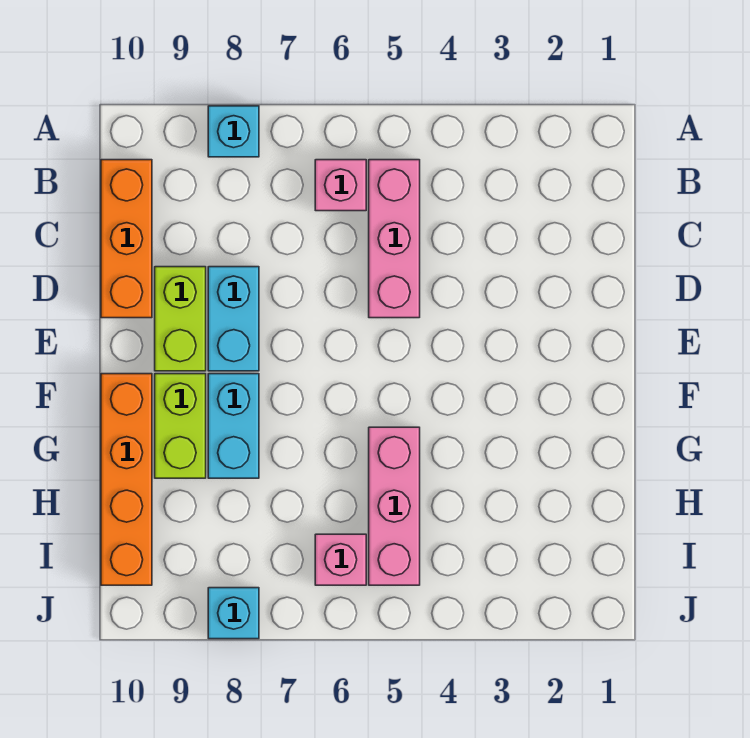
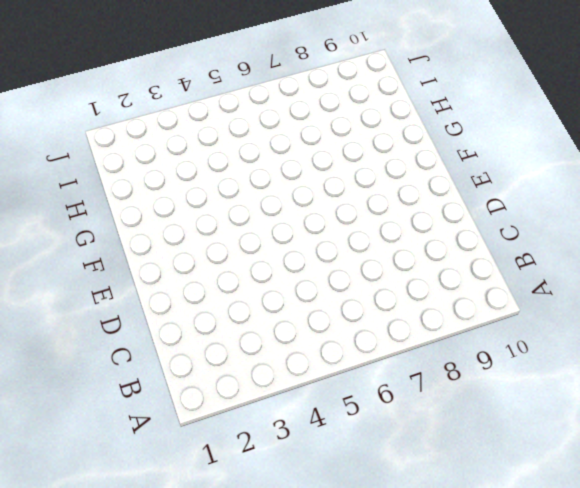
none -> cyan 1x1 brick [208,106,259,157]
none -> pink 1x3 brick [369,160,420,318]
none -> pink 1x1 brick [315,160,366,211]

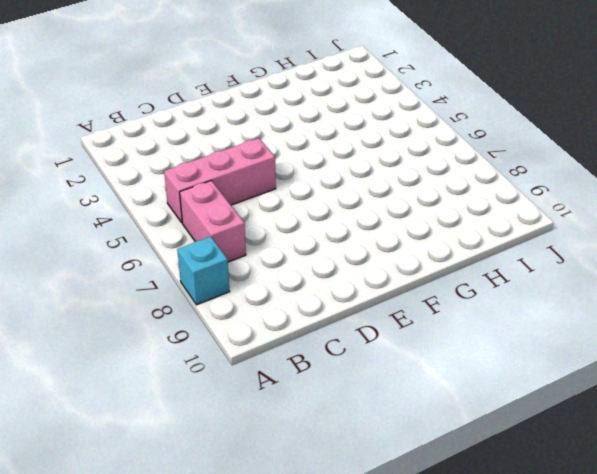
pink 1x2 brick [180,181,246,262] -> pink 1x1 brick [315,160,366,211]
none -> orange 1x3 brick [101,160,152,318]
none -> cyan 1x2 brick [208,267,259,371]
none -> lime 1x2 brick [155,267,206,371]

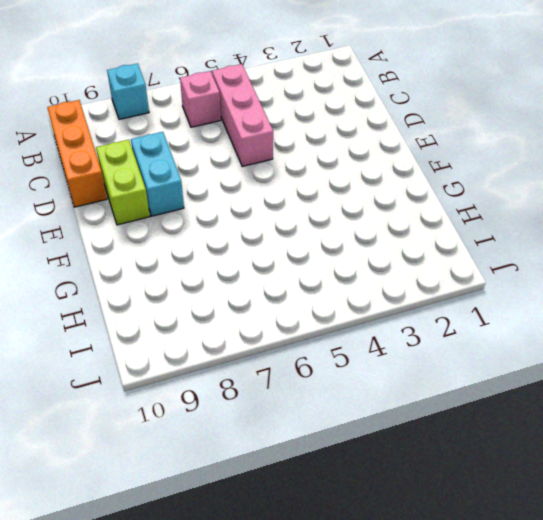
none -> cyan 1x2 brick [208,374,259,478]
none -> lime 1x2 brick [155,374,206,478]
none -> orange 1x4 brick [101,374,152,585]

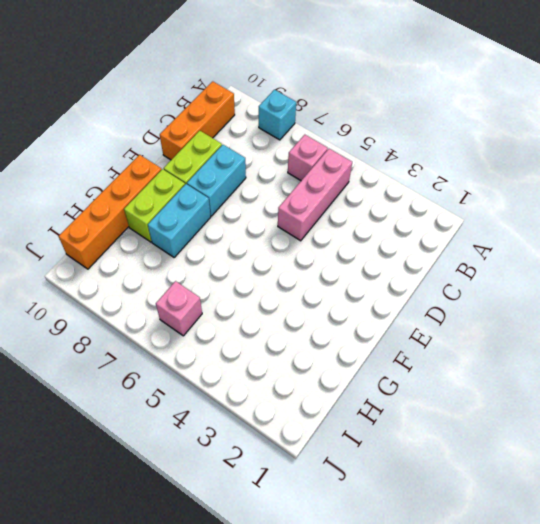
none -> pink 1x3 brick [369,427,420,585]
none -> cyan 1x1 brick [208,588,259,639]

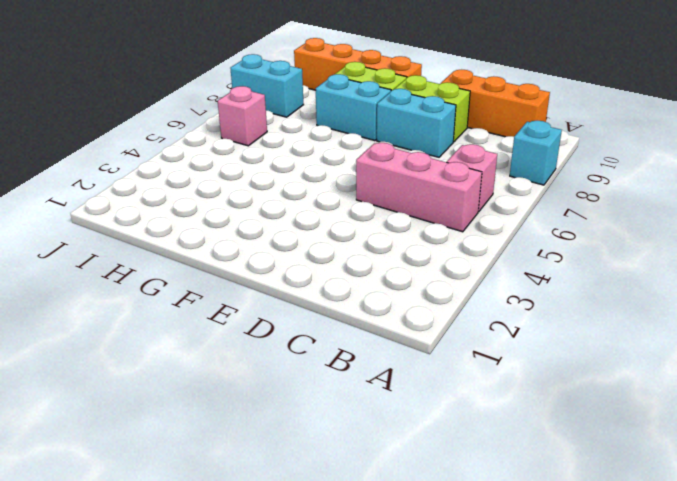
cyan 1x2 brick [230,54,303,117] -> cyan 1x1 brick [208,588,259,639]
none -> pink 1x3 brick [369,427,420,585]

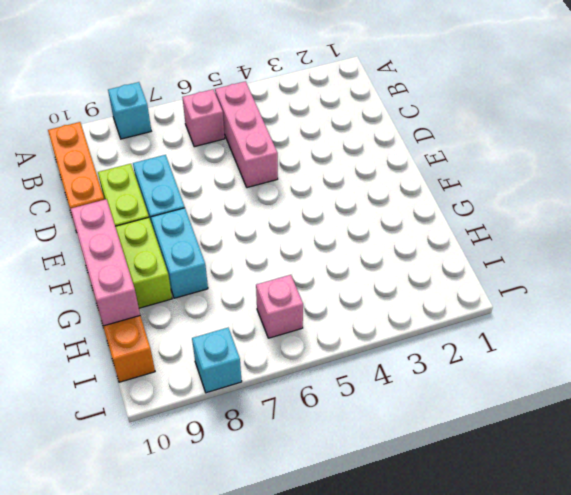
pink 1x3 brick [71,199,140,326] -> pink 1x3 brick moved to [369,427,420,585]

